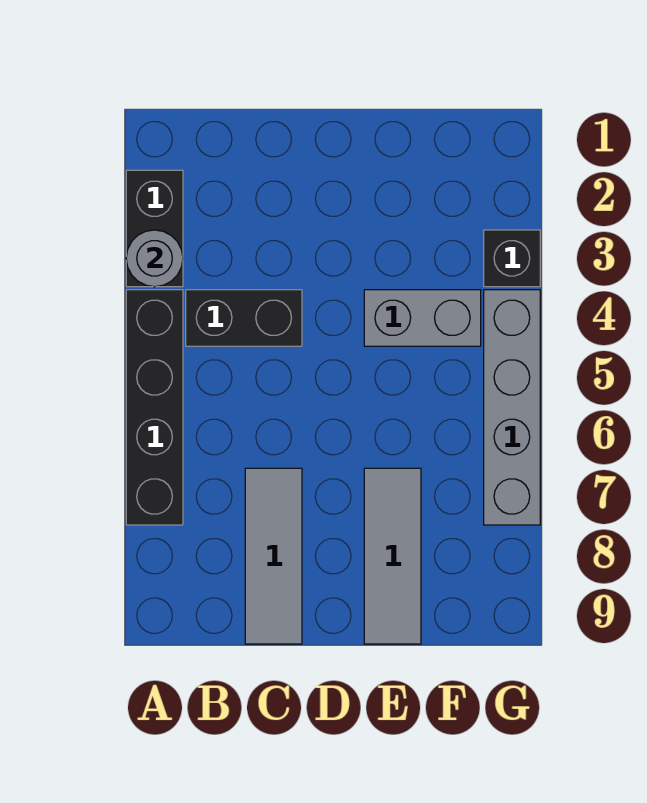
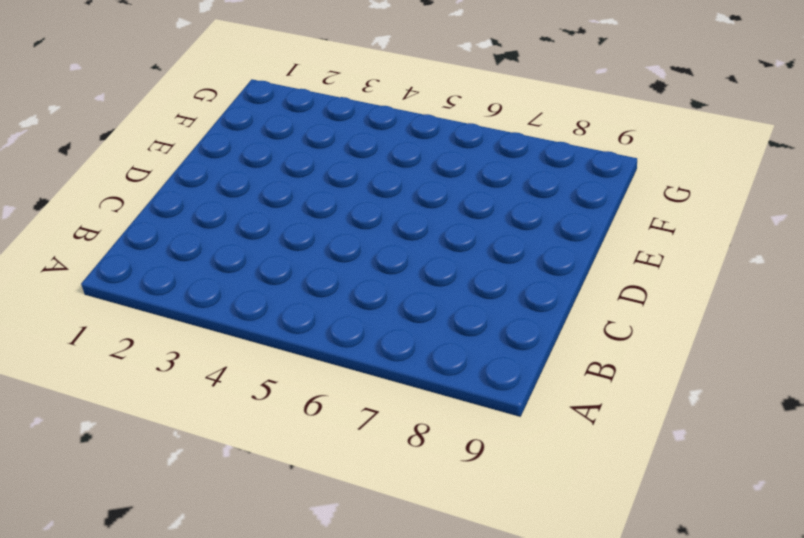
none -> black 1x2 brick [126,170,183,287]
none -> black 1x4 brick [126,290,183,525]

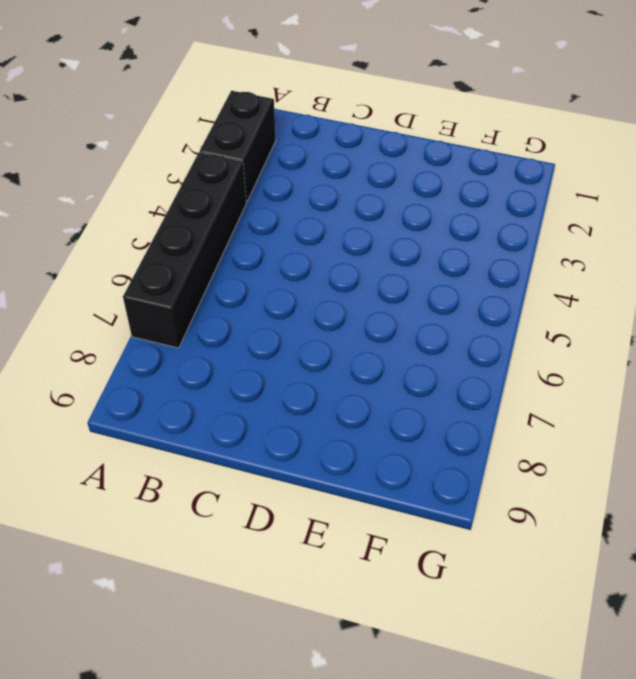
none -> black 1x2 brick [186,290,302,346]
none -> grey 1x3 tile [245,468,302,644]

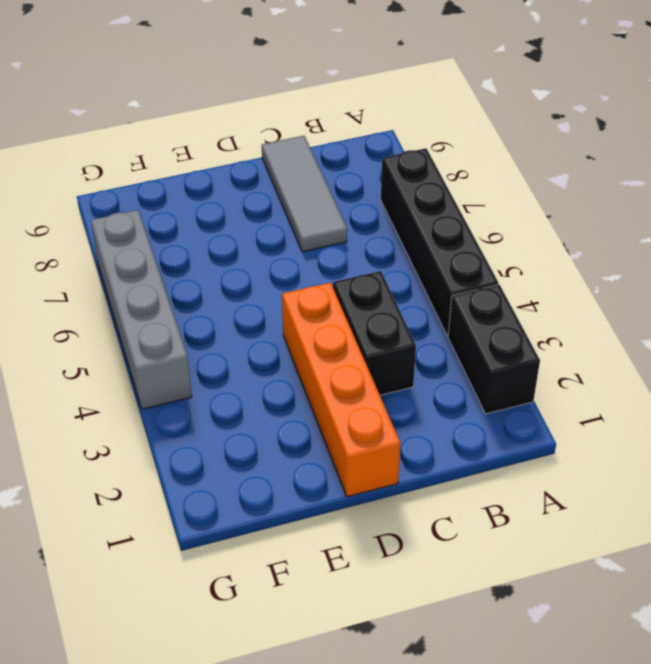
black 1x2 brick [333,271,416,395] -> black 1x2 brick turned to [186,290,302,346]
orange 1x4 brick [282,283,400,497] -> none
none -> grey 1x2 brick [364,290,481,346]
none -> grey 1x3 tile [364,468,421,644]

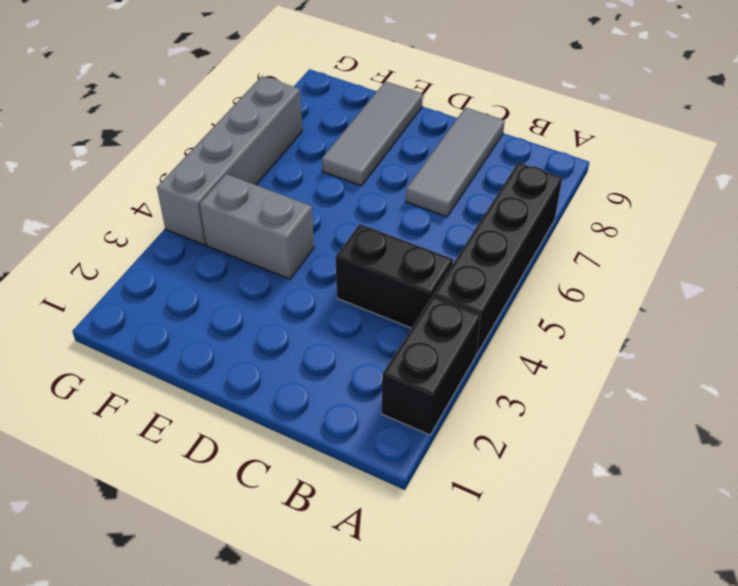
none -> black 1x1 brick [484,230,540,287]
none -> grey 1x1 round brick [126,230,183,287]

